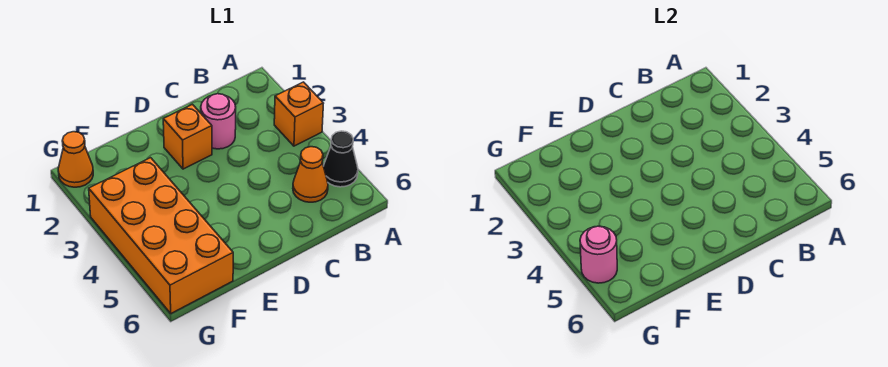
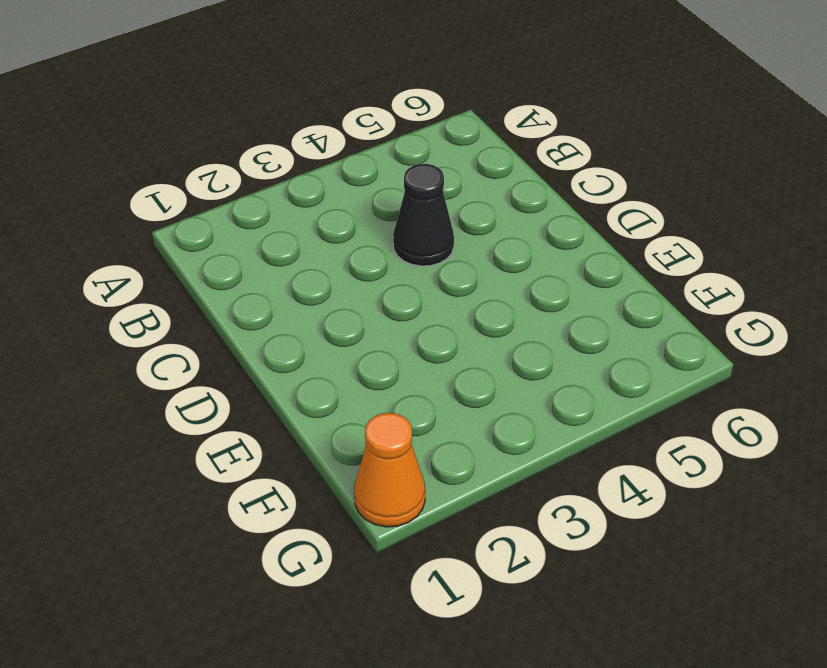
black 1x1 cone [393,164,454,266] -> black 1x1 cone moved to [324,131,358,187]
none -> orange 1x1 brick [274,82,324,146]
none -> orange 1x1 cone [293,147,328,202]

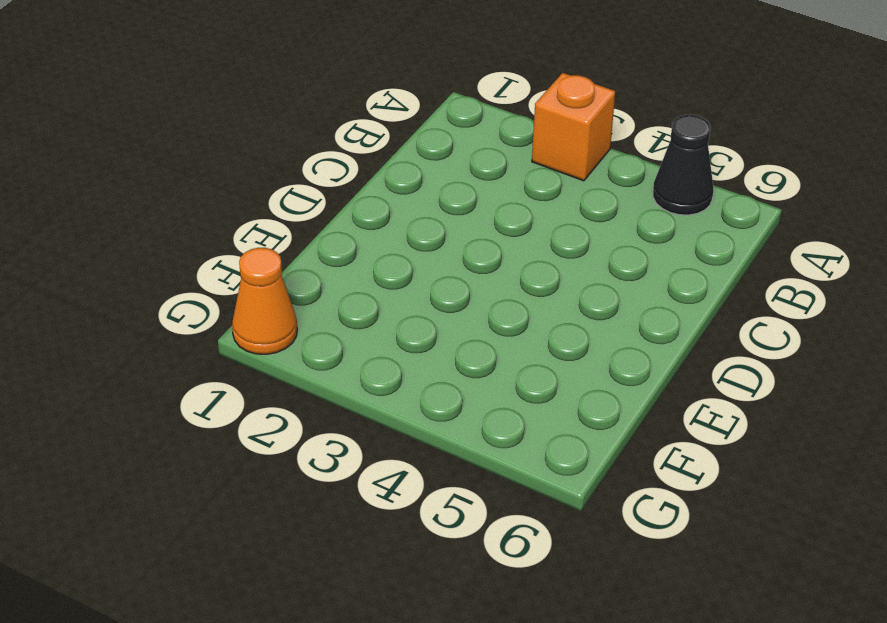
none -> orange 1x1 cone [293,147,328,202]
none -> pink 1x1 round brick [201,94,236,149]

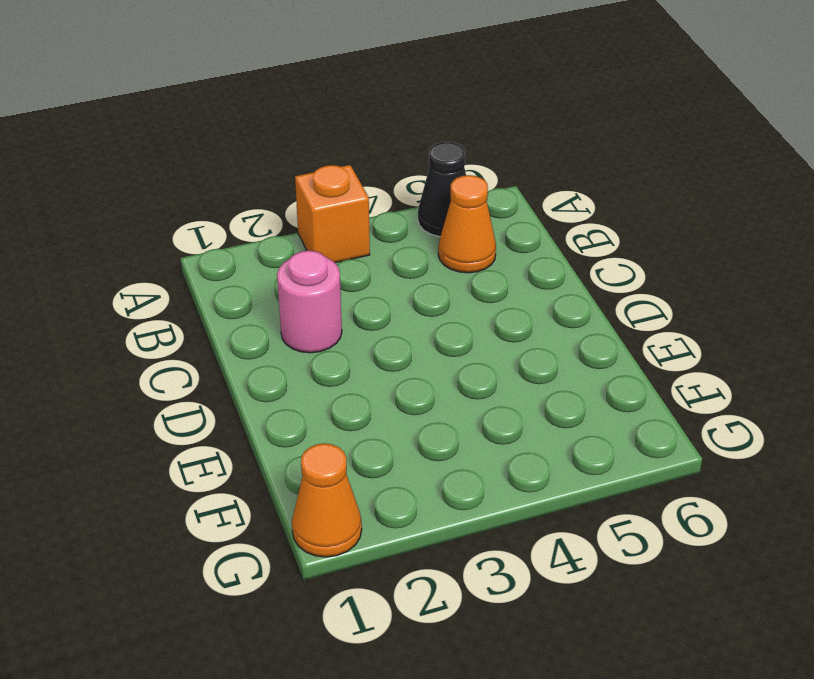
none -> orange 1x1 brick [163,104,212,169]
none -> orange 2x4 brick [89,158,233,313]

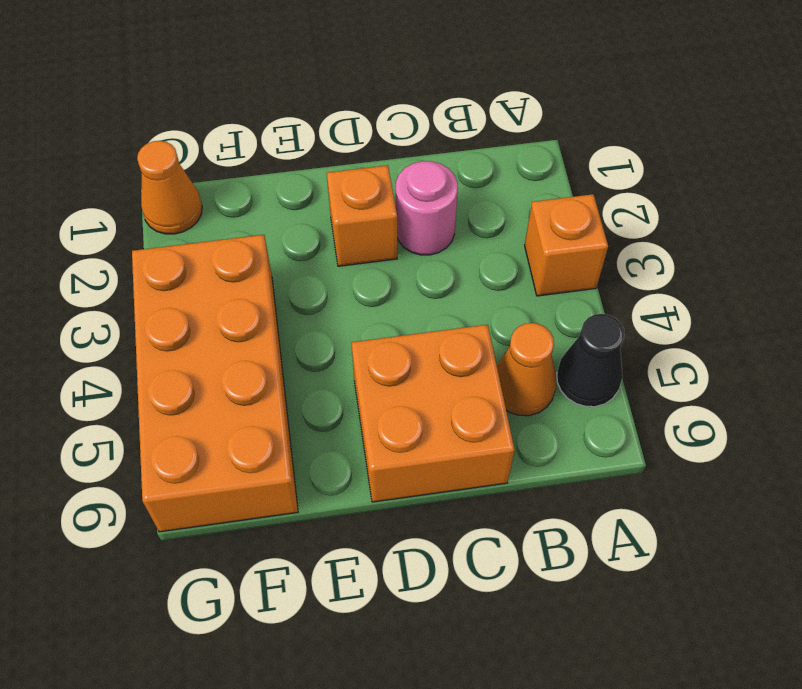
orange 2x2 brick [351,325,515,502] -> none
none -> pink 1x1 round brick [580,226,617,283]

